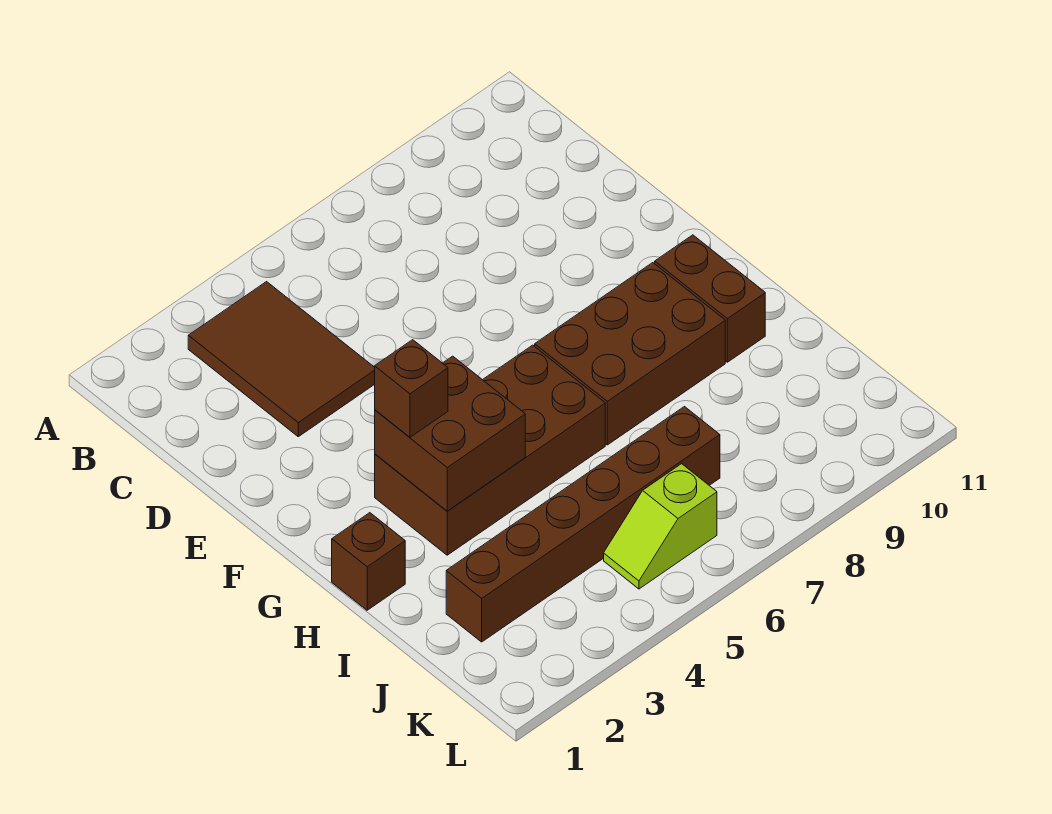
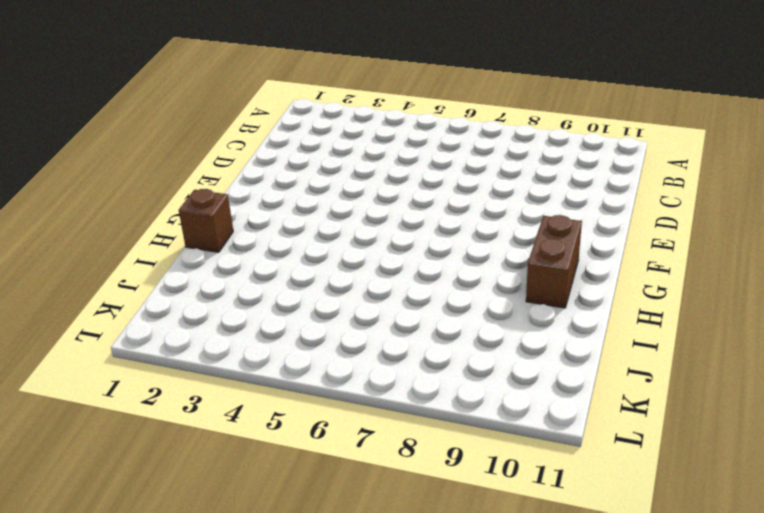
none -> brown 2x3 tile [188,282,375,437]
none -> brown 2x4 brick [375,345,605,555]

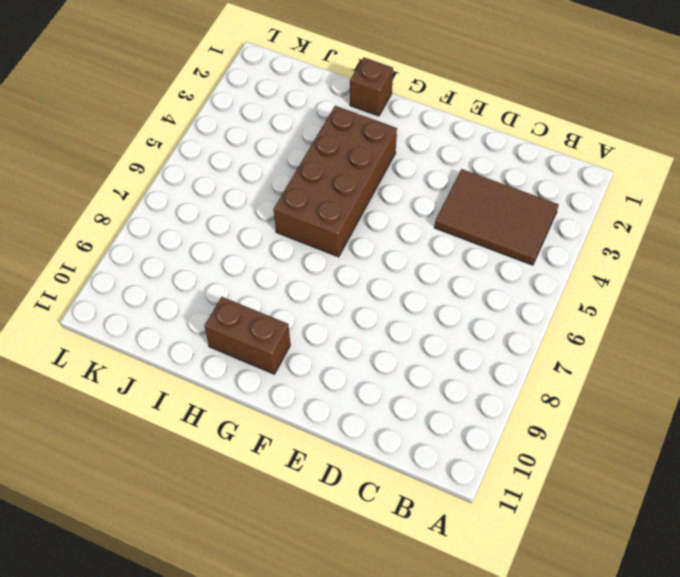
none -> brown 2x3 brick [535,263,725,445]
none -> brown 1x6 brick [446,407,720,642]

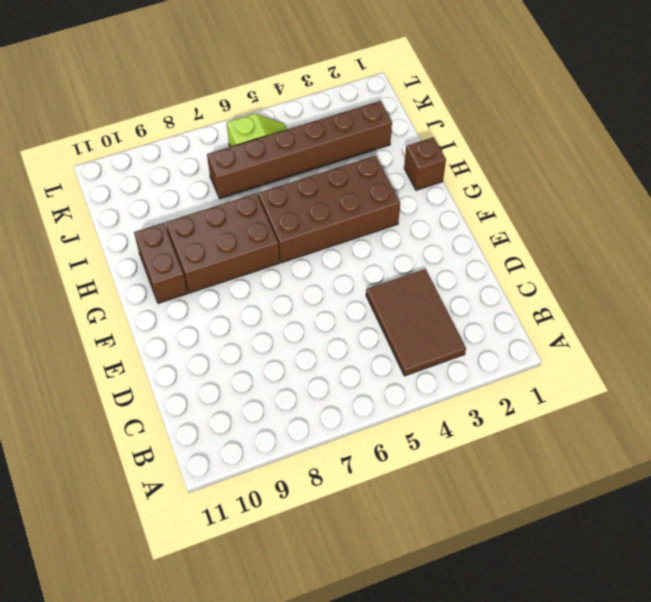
none -> brown 2x2 brick [375,356,525,511]
none -> brown 1x1 brick [375,340,448,437]

